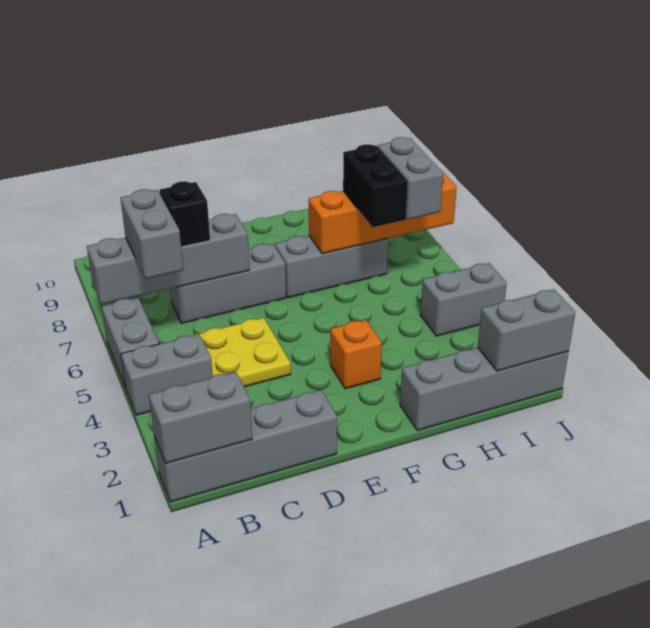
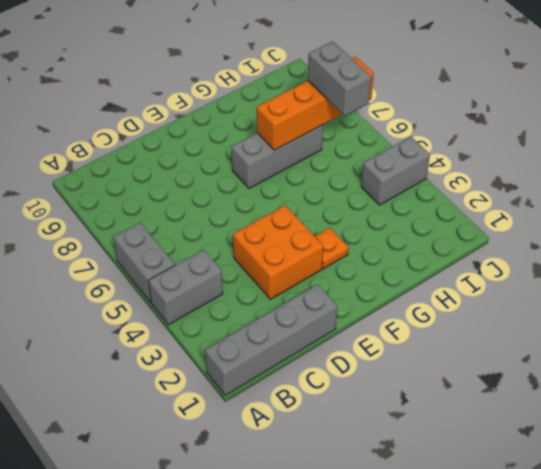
orange 2x2 brick [233,205,323,299] -> yellow 2x2 plate [192,318,291,387]
orange 1x1 plate [315,228,349,269] -> orange 1x1 brick [330,320,382,389]
none -> grey 1x3 brick [170,244,286,323]
none -> grey 1x4 brick [400,348,569,431]
none -> grey 1x2 brick [149,372,252,463]

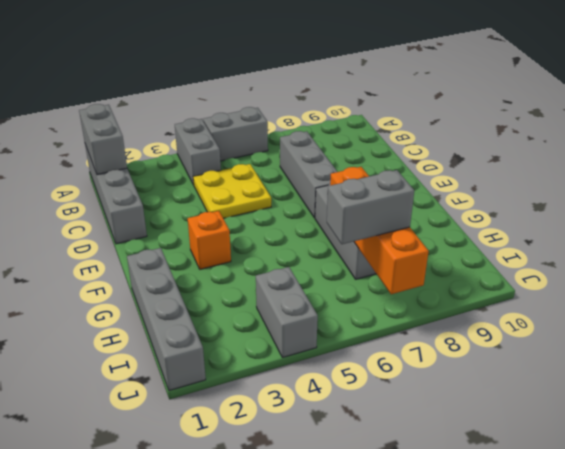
none -> grey 1x4 brick [87,214,250,305]
none -> grey 1x2 brick [478,289,575,371]
none -> grey 1x2 brick [120,189,183,279]

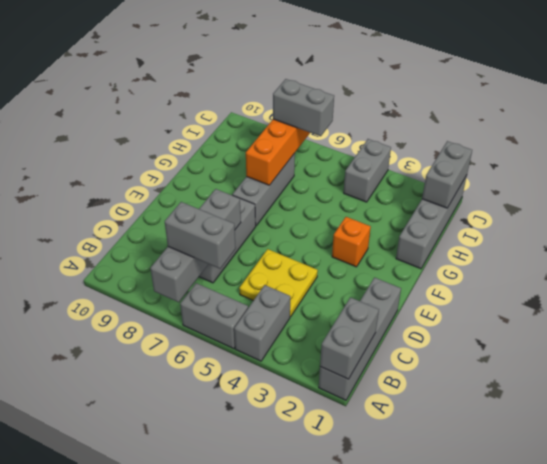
none -> black 1x1 brick [160,181,210,247]
none -> black 1x2 brick [343,144,408,228]

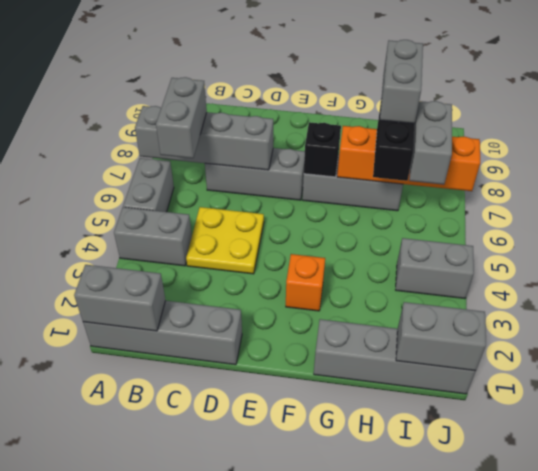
black 1x1 brick [304,122,341,177] -> black 1x1 brick moved to [160,181,210,247]
grey 1x2 brick [380,40,423,124] -> none

